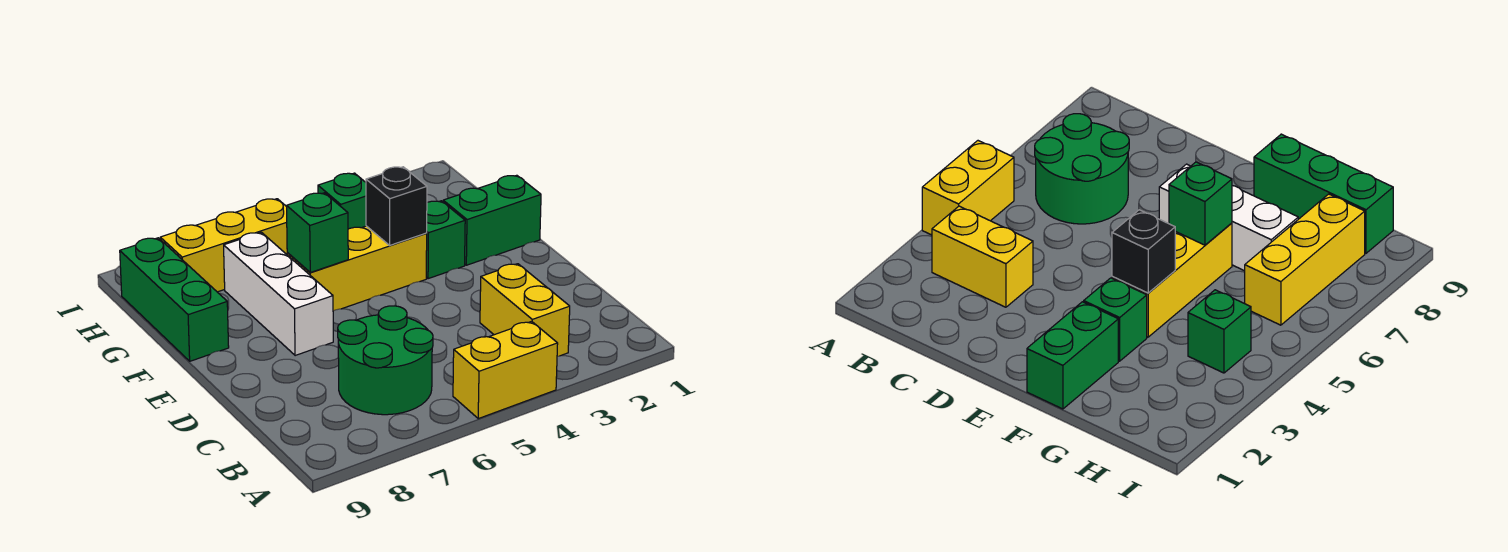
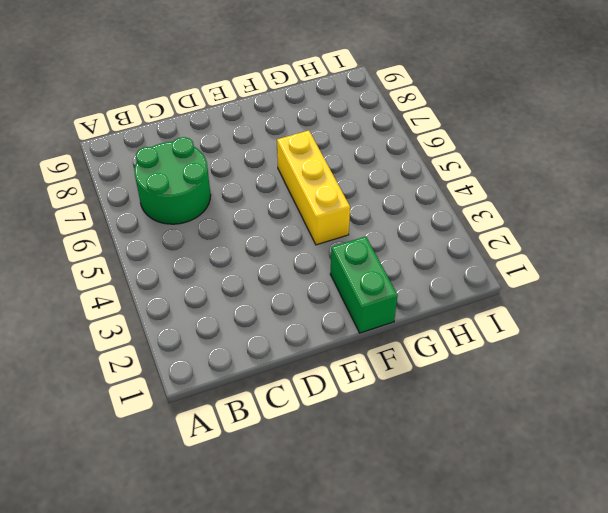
none -> yellow 1x2 brick [453,321,558,419]
none -> yellow 1x2 brick [480,264,570,356]
none -> white 1x3 brick [224,232,333,356]

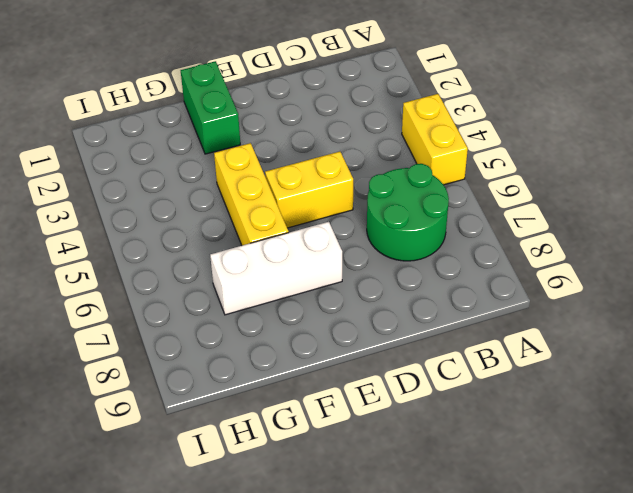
yellow 1x2 brick [265,152,353,228] -> yellow 1x2 brick moved to [480,264,570,356]
none -> green 1x1 brick [426,201,465,279]
none -> green 1x3 brick [120,238,229,361]
none -> green 1x1 brick [318,173,366,229]

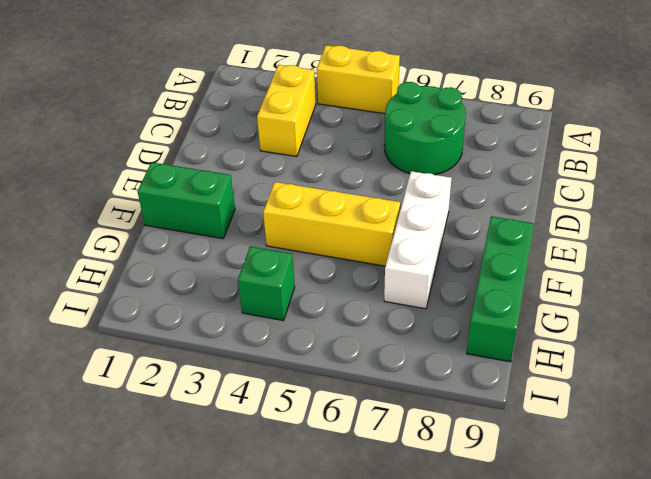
none -> green 1x1 brick [426,201,465,279]
none -> yellow 1x3 brick [160,199,288,292]
none -> black 1x1 brick [366,167,427,245]

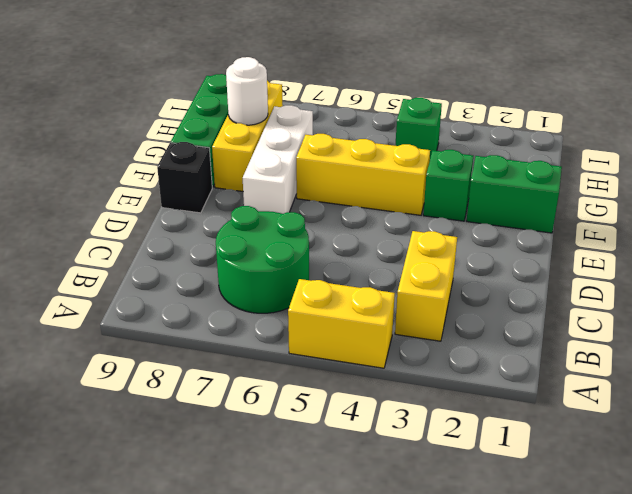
black 1x1 brick [157,142,212,213] -> black 1x1 brick moved to [366,167,427,245]
yellow 1x3 brick [212,81,283,191] -> yellow 1x3 brick turned to [160,199,288,292]
white 1x1 round brick [226,57,268,125] -> none
none -> green 1x1 brick [287,193,348,272]

